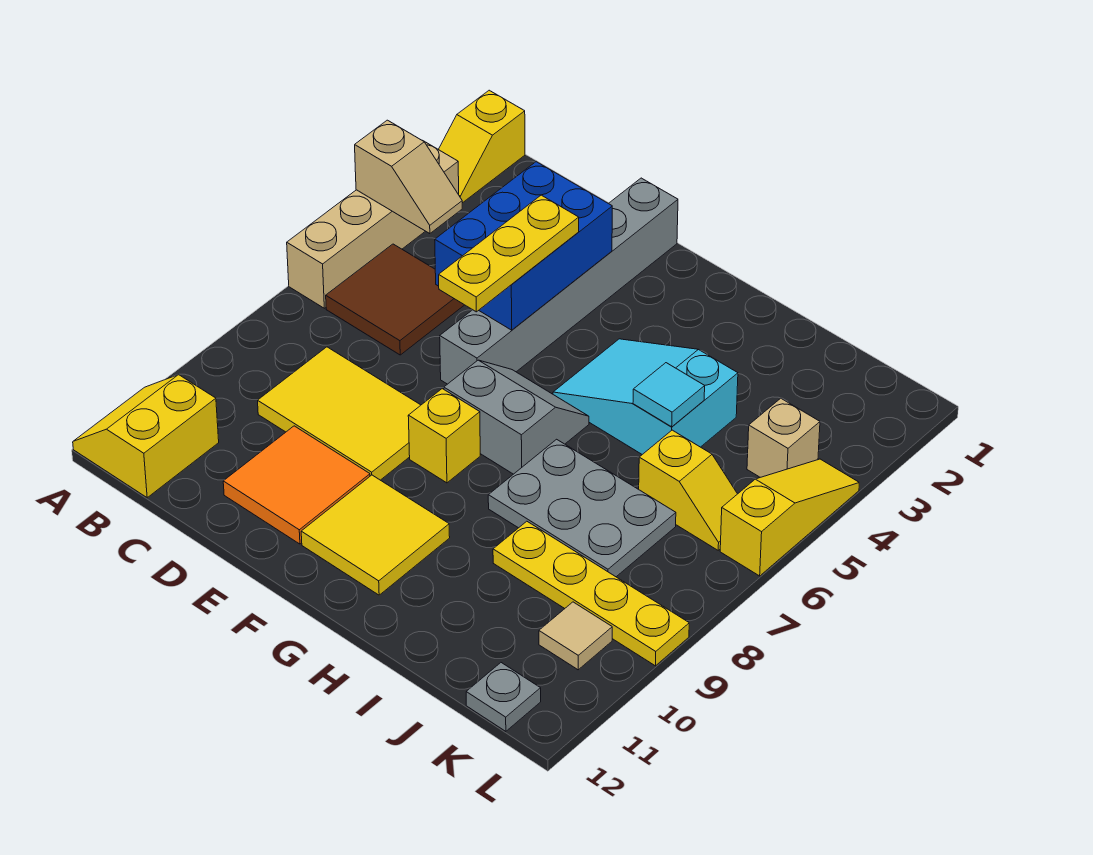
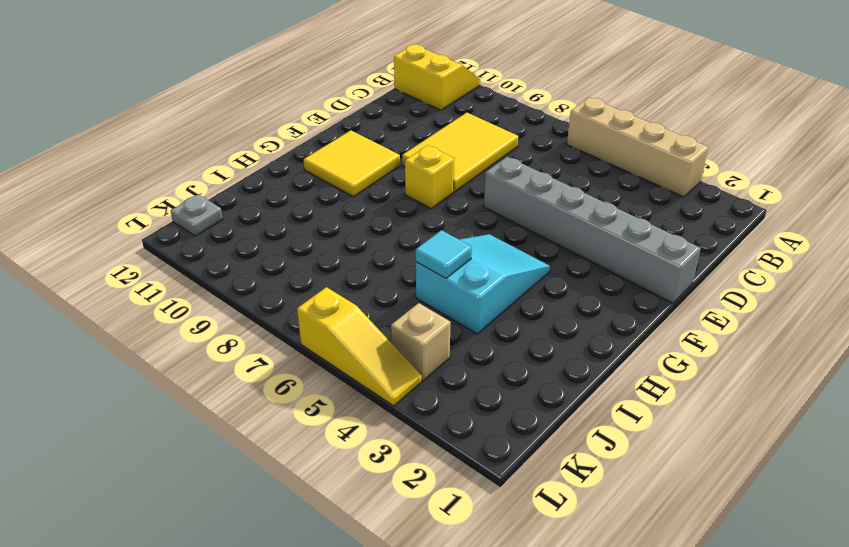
none -> yellow 1x2 slope [438,90,525,203]
none -> brown 2x2 tile [326,244,464,355]
none -> orange 2x2 tile [223,426,370,544]

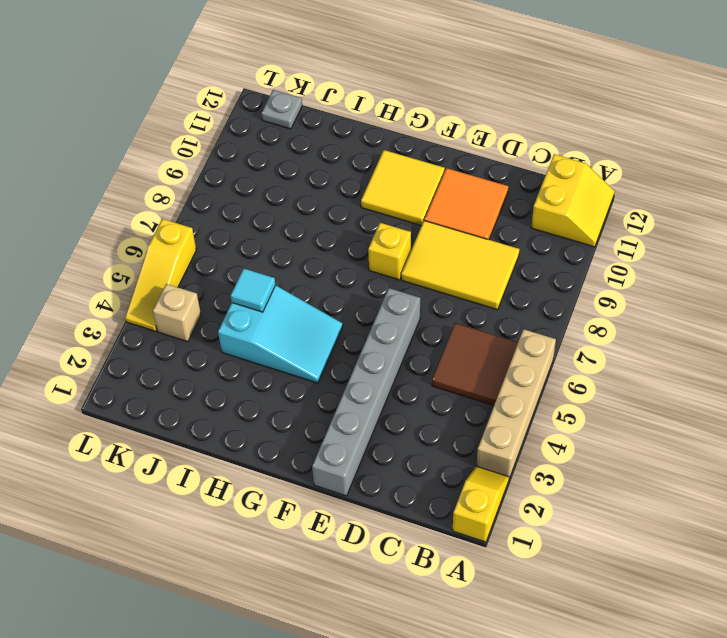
none -> grey 2x2 slope [444,360,589,474]
none -> grey 2x3 plate [488,439,676,577]
none -> yellow 1x4 plate [493,521,689,666]

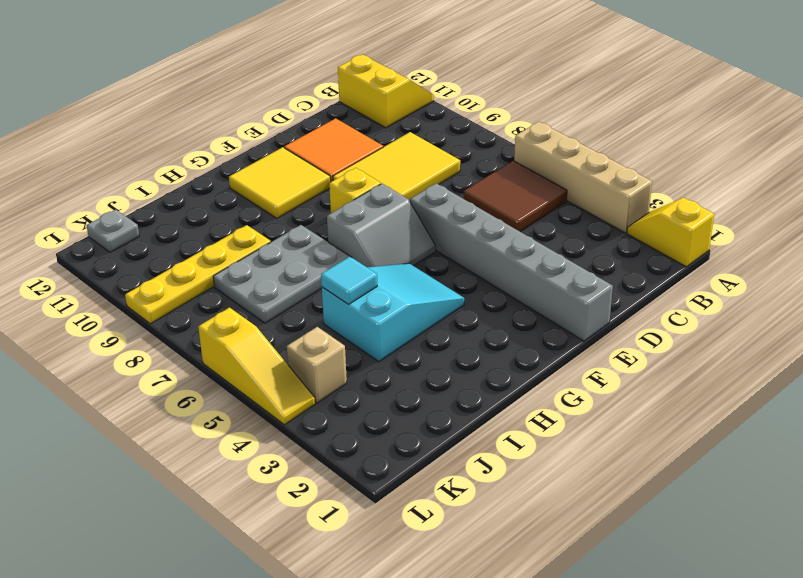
none -> yellow 1x2 slope [639,430,737,550]
none -> tan 1x1 tile [539,602,612,670]
none -> tan 1x2 slope [355,120,462,234]

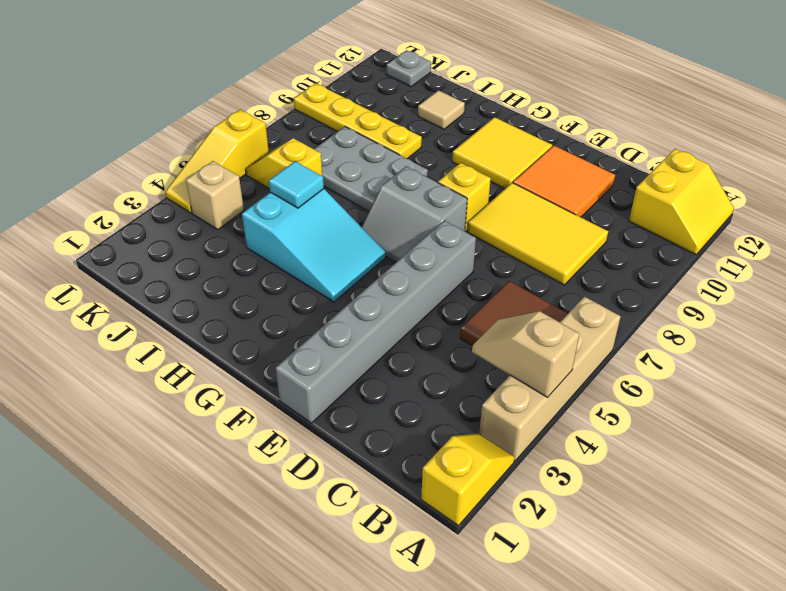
tan 1x1 tile [418,90,465,129] -> tan 1x1 tile moved to [539,602,612,670]
none -> blue 2x3 brick [435,162,612,330]
none -> yellow 1x3 plate [439,195,579,312]

